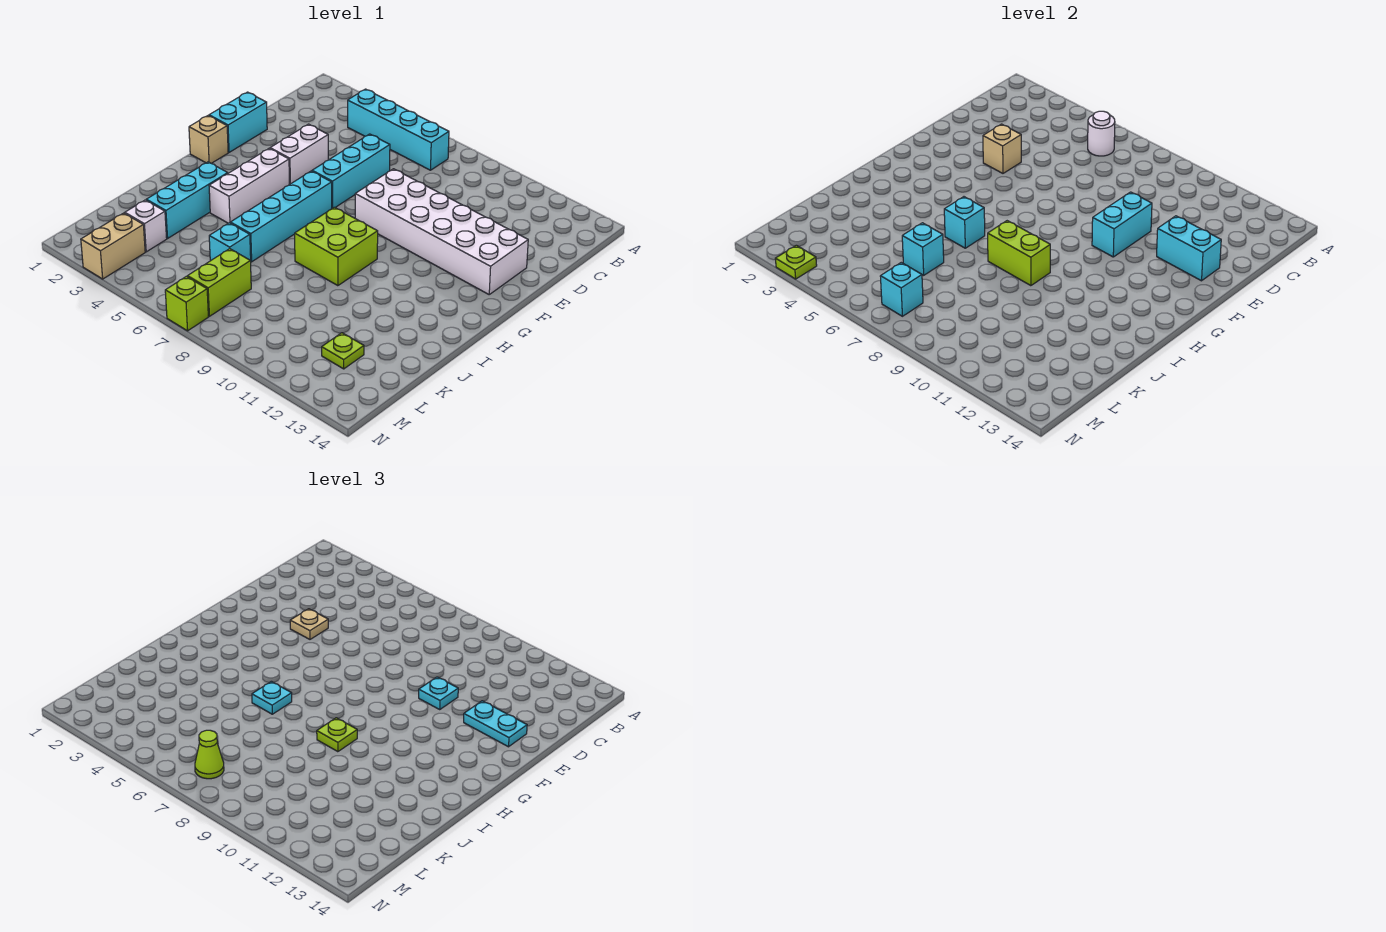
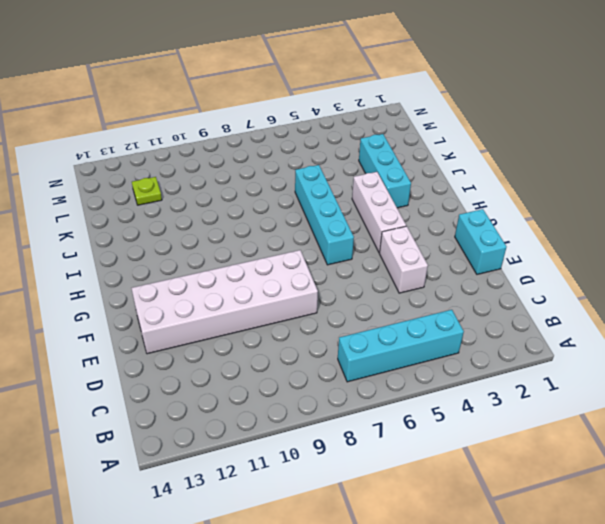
none -> cyan 1x3 brick [312,134,390,208]
none -> tan 1x1 brick [189,116,228,163]
none -> lime 2x2 brick [295,207,378,286]
none -> cyan 1x1 brick [209,223,251,261]

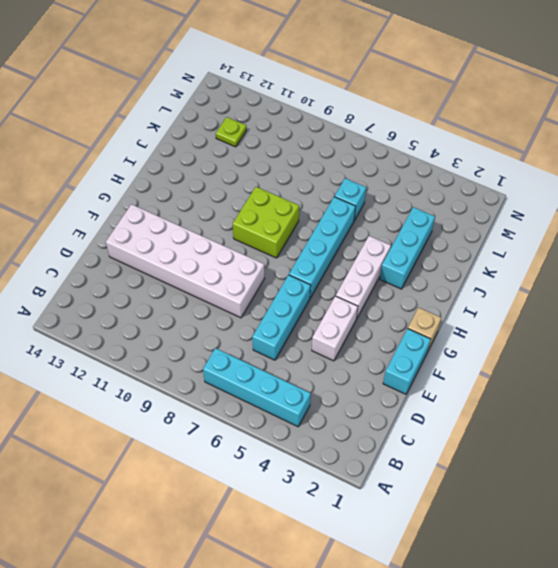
none -> white 1x1 brick [125,200,167,252]
none -> lime 1x2 brick [187,249,251,316]
none -> tan 1x2 brick [81,213,145,279]
none -> lime 1x1 brick [165,276,208,331]

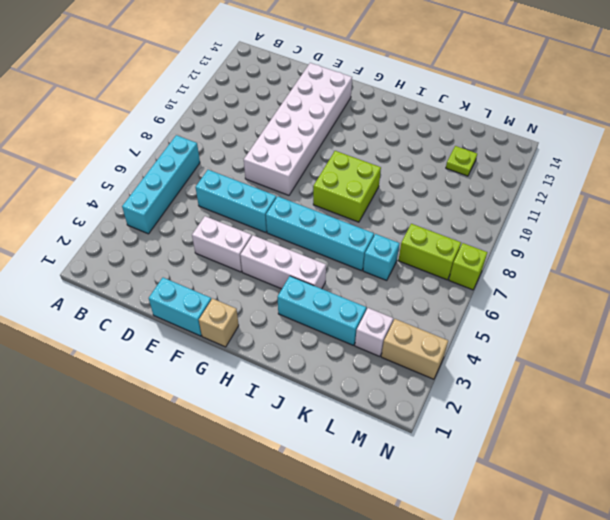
none -> white 1x1 round brick [1088,111,1115,156]
none -> tan 1x1 brick [983,124,1021,173]
none -> cyan 1x2 brick [1092,192,1152,257]
none -> cyan 1x2 brick [1157,216,1221,281]

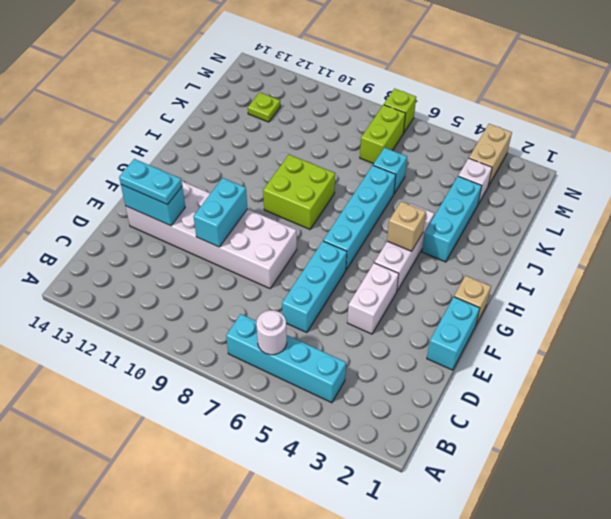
tan 1x1 brick [387,201,426,251] -> tan 1x1 brick moved to [983,124,1021,173]
none -> cyan 1x1 brick [944,197,985,248]
none -> lime 1x2 brick [988,221,1050,286]
none -> cyan 1x1 brick [902,223,944,275]
none -> cyan 1x1 brick [880,263,923,316]

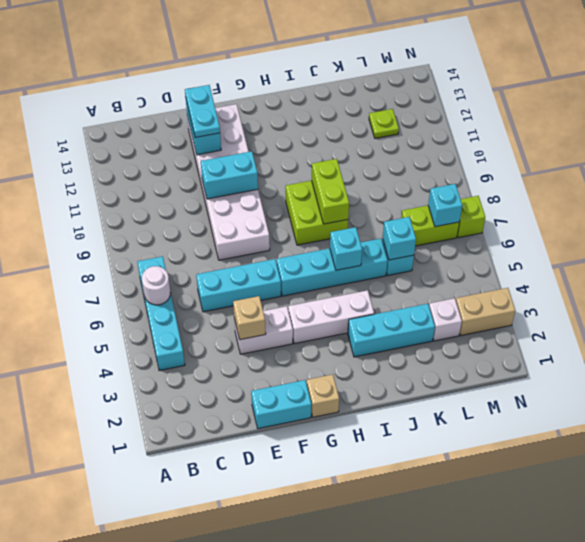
none -> lime 1x1 plate [775,245,817,279]
none -> tan 1x1 plate [290,609,328,639]
none -> cyan 1x1 plate [419,677,458,709]
none -> cyan 1x1 plate [252,681,292,714]

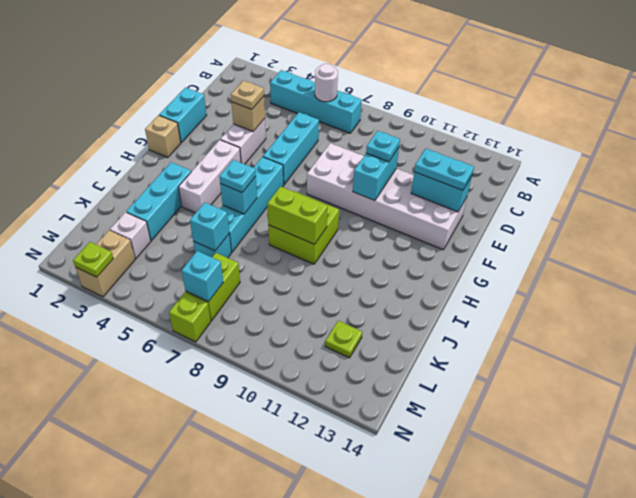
none -> lime 1x1 plate [317,718,357,752]
none -> lime 1x1 cone [195,730,224,779]

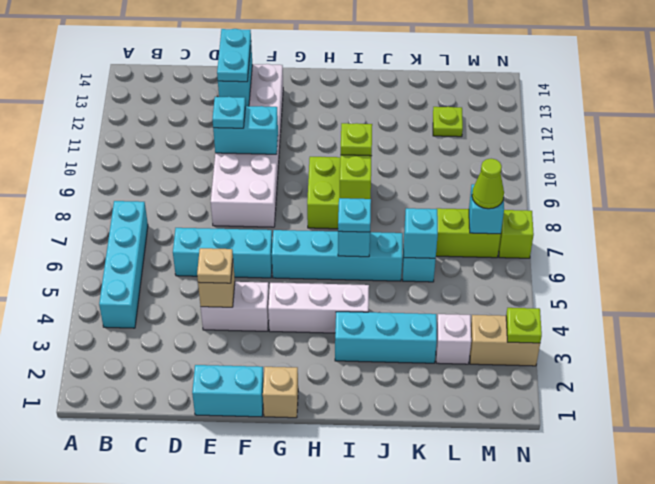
none -> white 1x1 round brick [1088,111,1115,156]

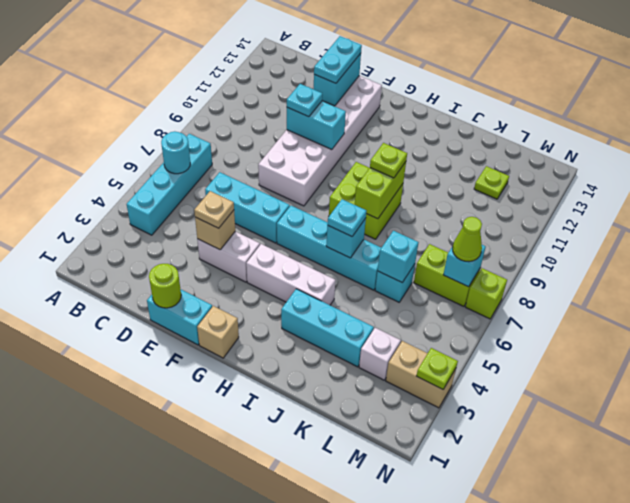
cyan 1x1 round brick [161,131,190,174] -> white 1x1 round brick [1088,111,1115,156]
lime 1x1 round brick [149,264,181,308] -> none

